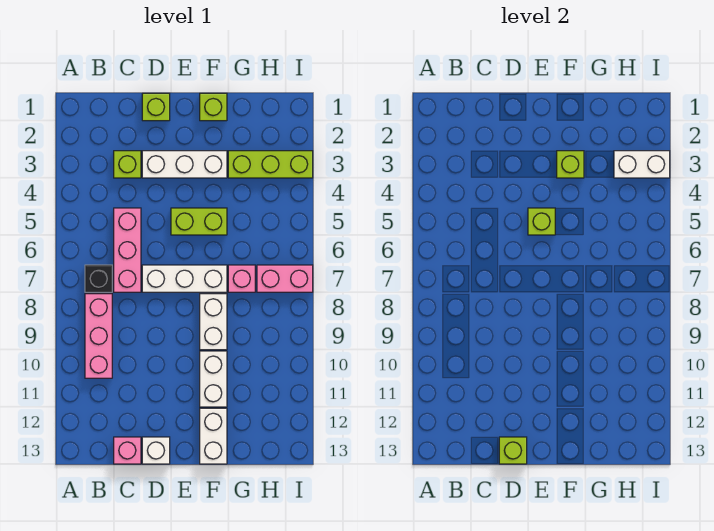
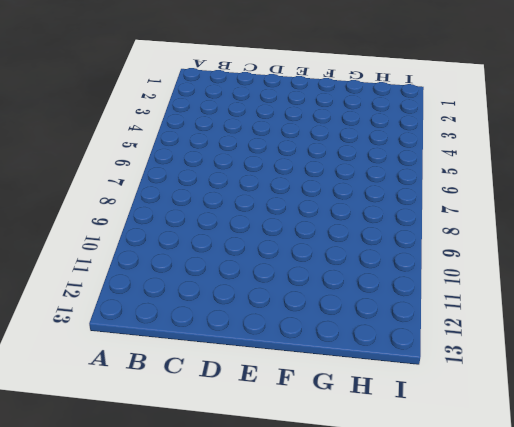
none -> black 1x1 brick [85,265,112,292]
none -> pink 1x3 brick [85,294,112,378]
none -> lime 1x1 brick [114,151,141,178]

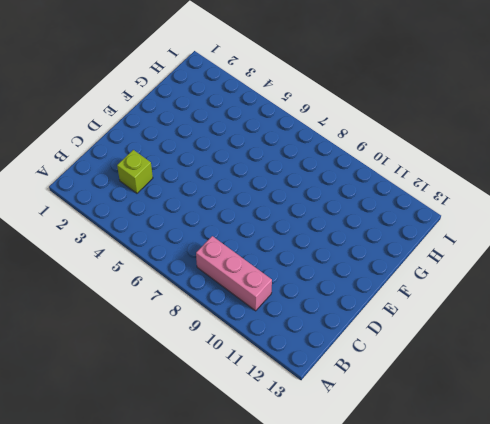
none -> black 1x1 brick [85,265,112,292]
none -> pink 1x3 brick [114,208,141,292]
none -> pink 1x1 brick [114,437,141,464]

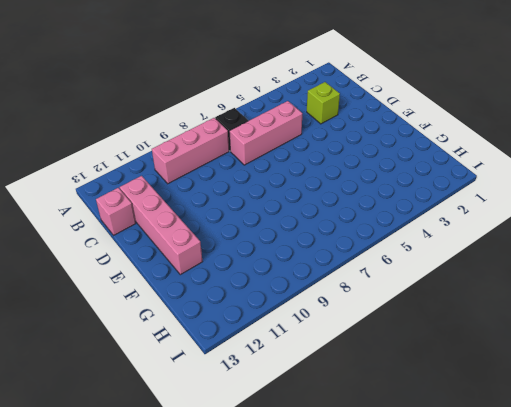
pink 1x4 brick [120,176,203,275] -> white 1x2 brick [200,408,227,464]
none -> lime 1x1 brick [142,93,170,121]
none -> white 1x3 brick [142,151,227,178]
none -> white 1x3 brick [142,265,227,292]

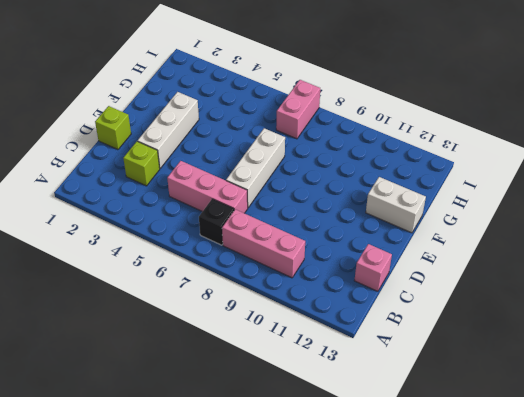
none -> white 1x1 brick [142,437,170,464]
none -> lime 1x2 brick [171,208,227,235]
none -> lime 1x1 brick [200,93,227,121]

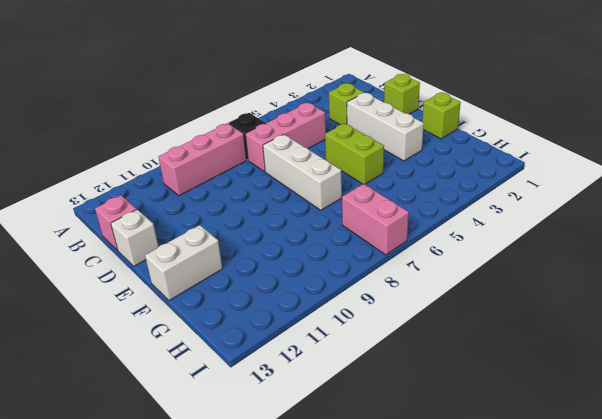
none -> white 1x2 brick [200,294,227,350]
none -> white 1x2 brick [200,351,227,407]
none -> lime 1x3 brick [228,151,313,178]

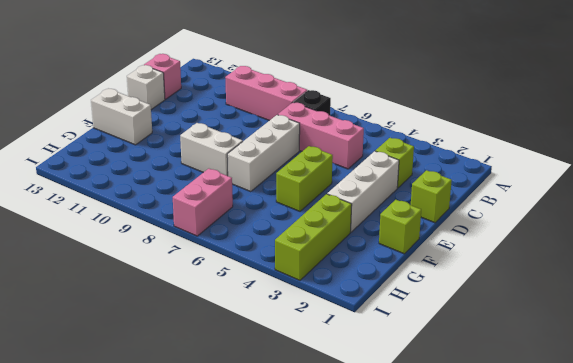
none -> white 1x2 brick [200,351,227,407]
none -> pink 1x1 brick [228,265,255,292]
none -> lime 1x1 brick [499,437,527,464]

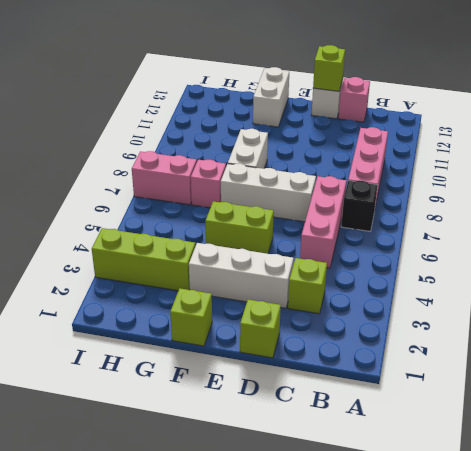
none -> white 1x2 brick [200,351,227,407]
none -> lime 1x1 brick [528,208,555,235]
none -> lime 1x1 brick [557,151,584,178]

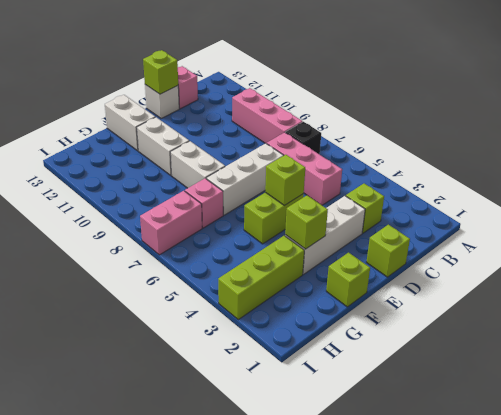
none -> white 1x2 brick [614,151,670,178]

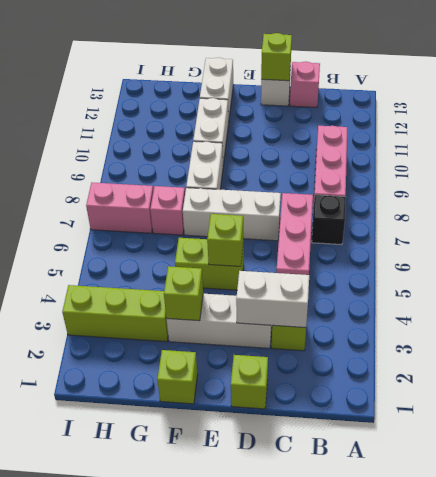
white 1x2 brick [236,271,309,328] -> white 1x2 brick moved to [614,151,670,178]

